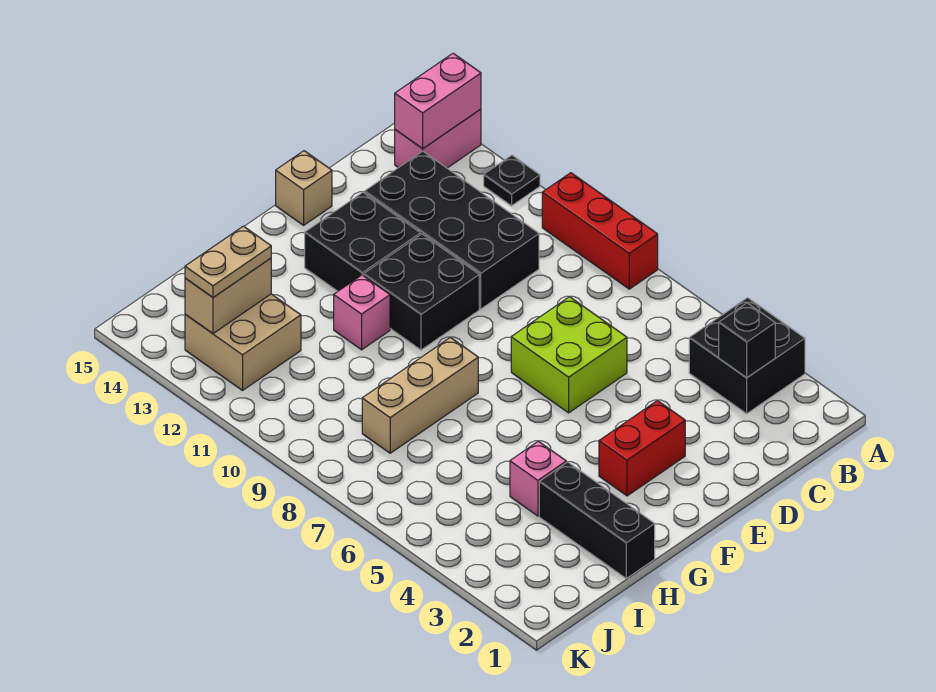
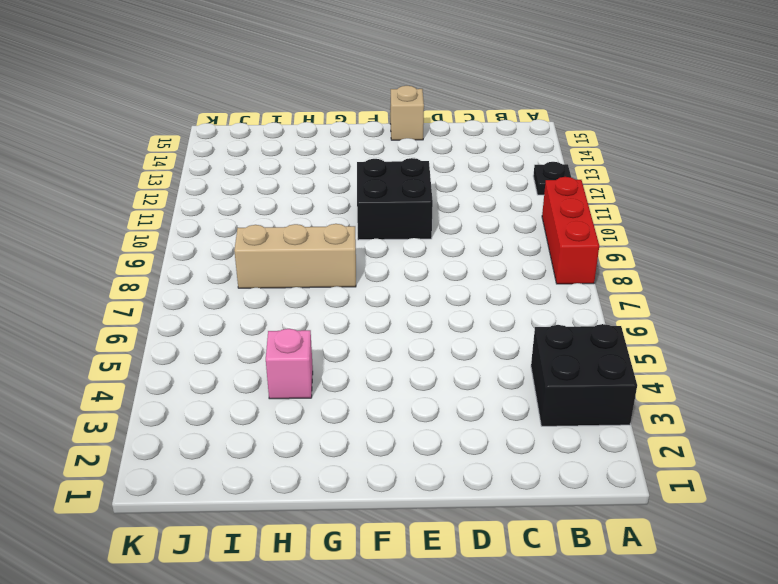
none -> pink 1x2 brick [395,109,481,168]
none -> black 2x4 brick [364,151,539,309]
none -> lime 2x2 brick [511,297,627,413]

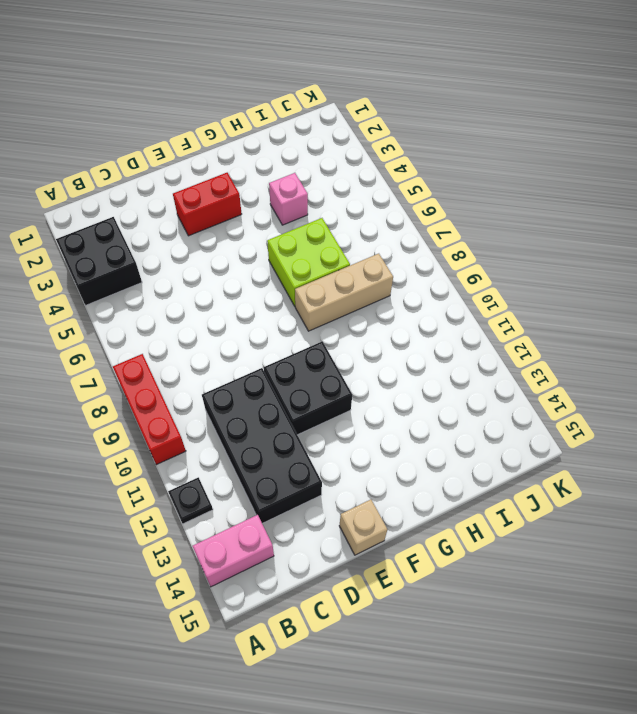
lime 2x2 brick [267,218,350,306] -> lime 2x2 brick moved to [511,297,627,413]
none -> black 2x2 brick [305,192,420,291]
none -> pink 1x1 brick [334,275,390,350]
none -> black 1x3 brick [539,462,655,578]

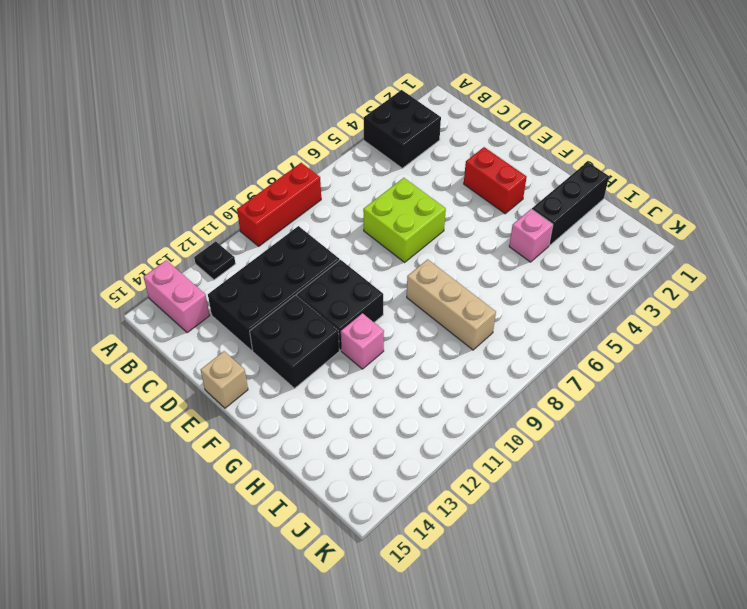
none -> tan 2x2 brick [185,294,301,390]
none -> pink 1x2 brick [395,53,481,149]
none -> black 1x1 brick [719,303,775,378]

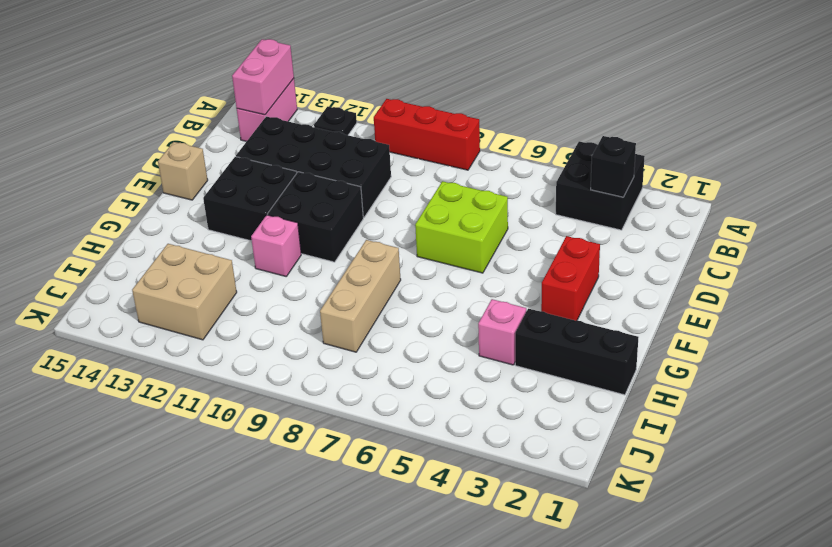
none -> tan 1x2 brick [185,258,271,333]
none -> tan 1x2 plate [185,226,271,297]

